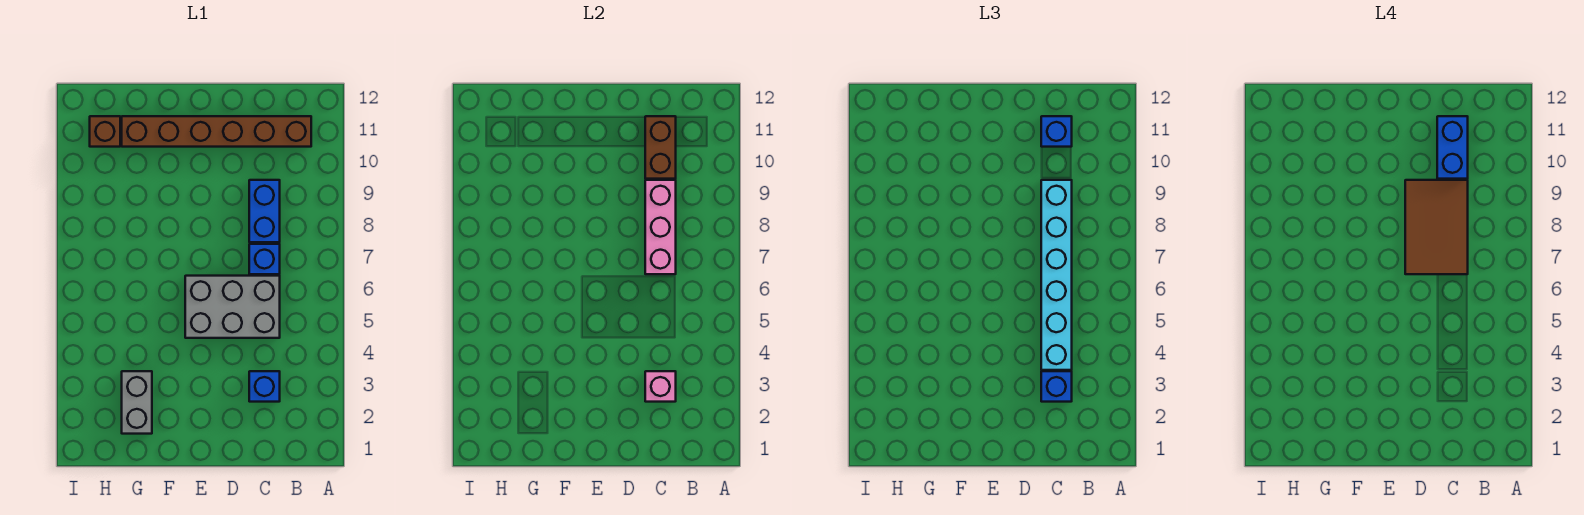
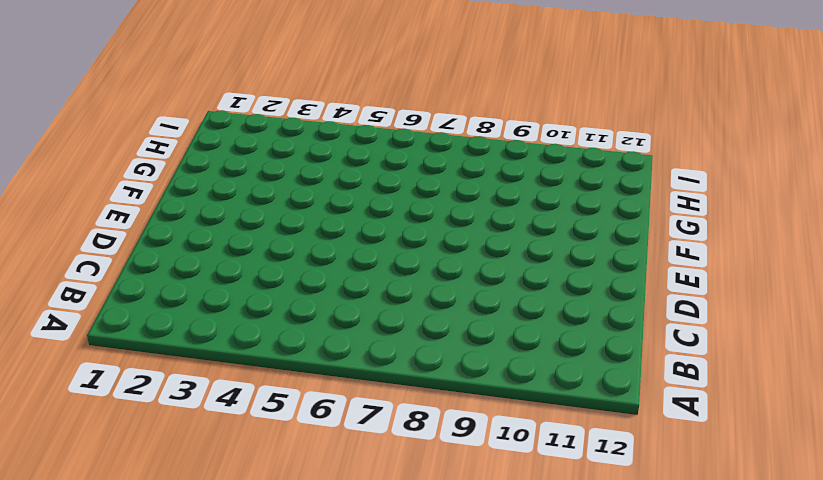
none -> brown 1x6 brick [122,116,311,147]
none -> blue 1x1 brick [249,371,280,402]
none -> grey 2x3 brick [185,276,280,338]

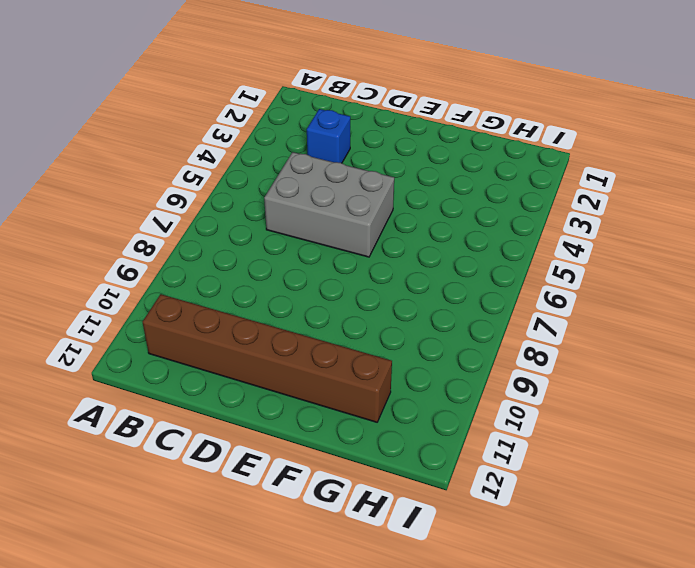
none -> blue 1x1 brick [249,244,280,274]
none -> blue 1x2 brick [249,180,280,242]
none -> grey 1x2 brick [122,371,152,434]

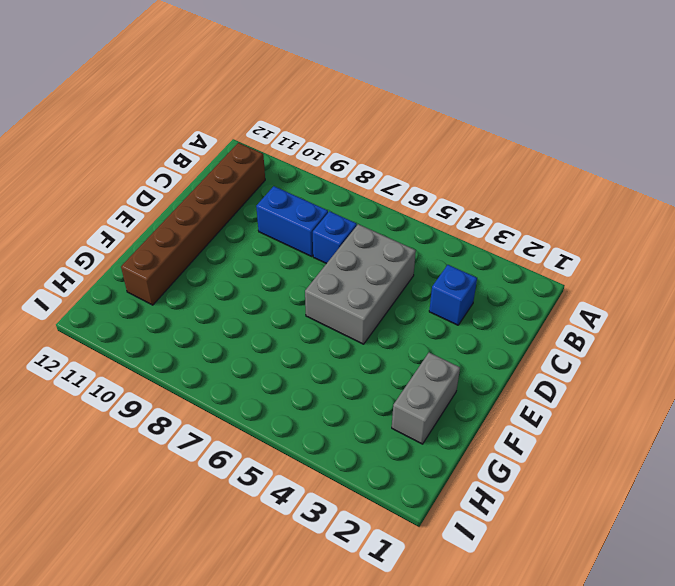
grey 1x2 brick [392,352,460,444] -> grey 1x2 brick turned to [122,371,152,434]
none -> brown 1x1 brick [90,116,120,147]
none -> pink 1x1 brick [645,371,676,402]
none -> pink 1x3 brick [645,180,676,274]

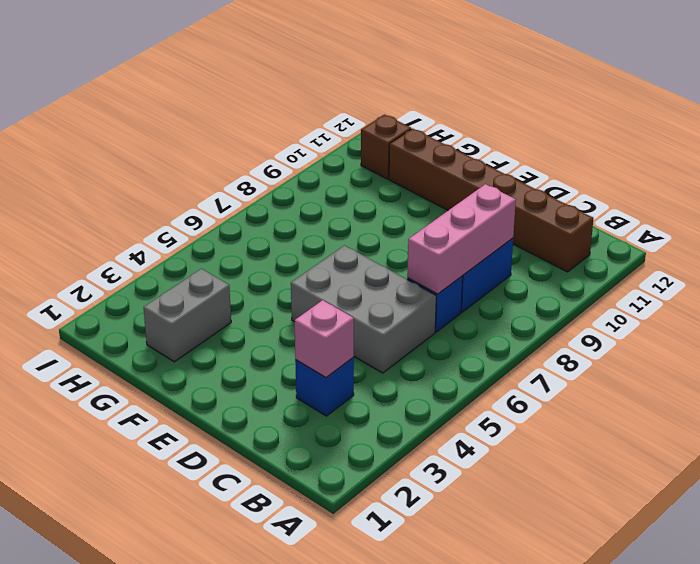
none -> brown 1x2 brick [645,116,676,179]
none -> blue 1x1 brick [1041,371,1072,402]
none -> cyan 1x6 brick [1041,180,1072,370]

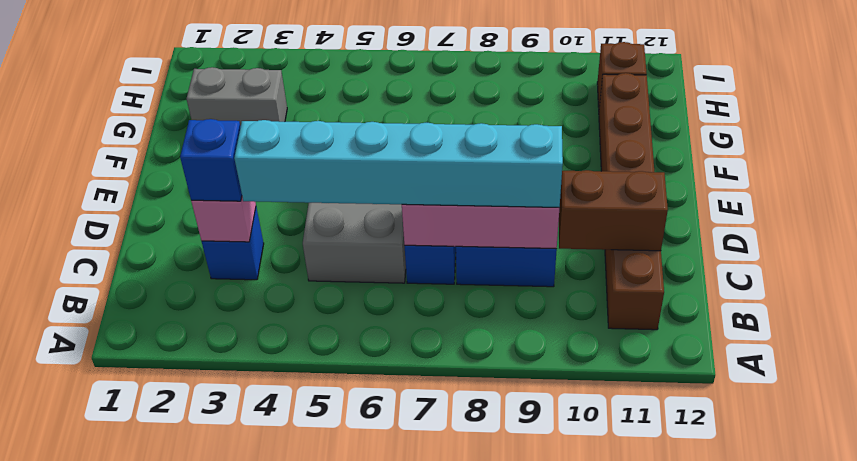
none -> blue 1x1 brick [1041,116,1072,147]
none -> brown 2x3 tile [1405,180,1468,274]
none -> blue 1x2 brick [1437,116,1468,179]

